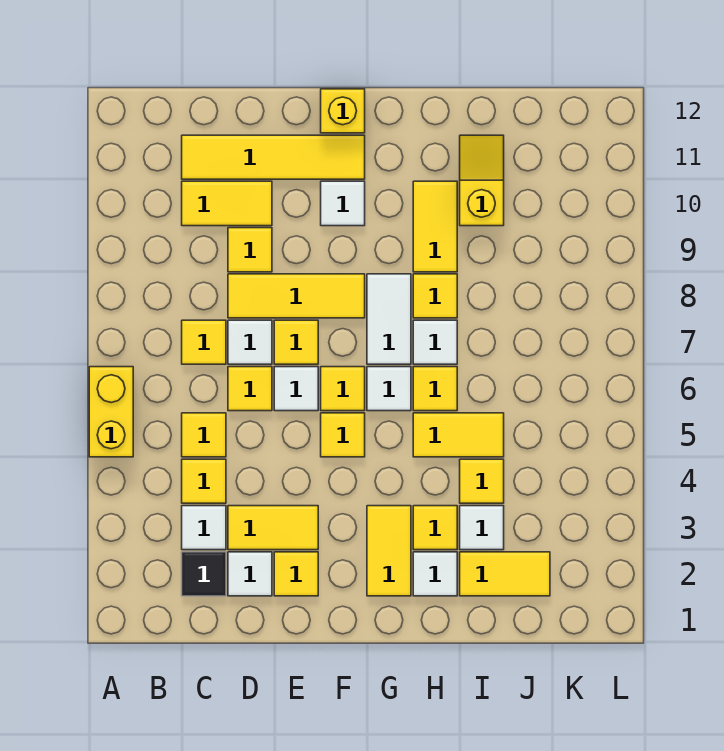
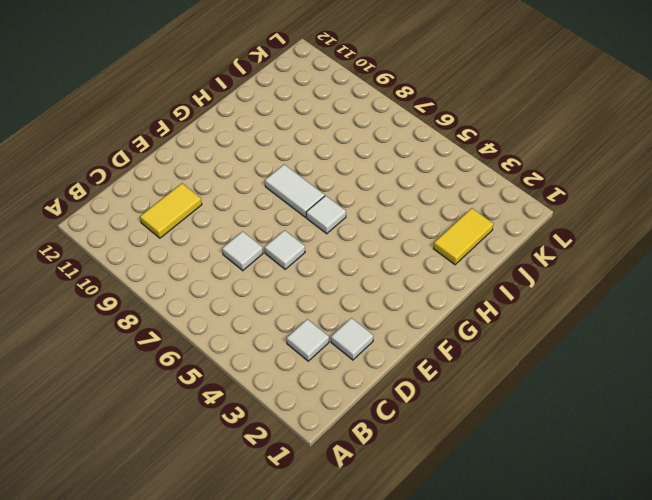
none -> yellow 1x2 brick [89,367,133,457]
none -> black 1x1 tile [182,552,226,596]
none -> yellow 1x1 tile [182,459,226,503]
none -> yellow 1x1 tile [182,413,226,457]

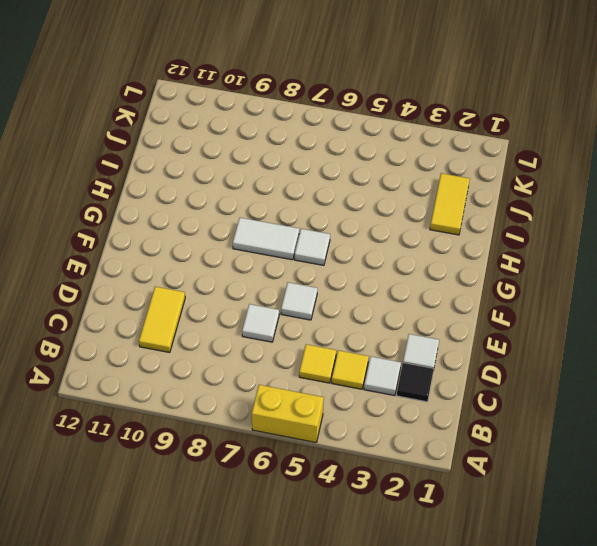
none -> yellow 1x1 tile [182,320,226,364]
none -> yellow 1x4 tile [182,135,365,179]
none -> yellow 1x2 tile [228,506,318,550]
none -> yellow 1x1 tile [228,367,272,411]

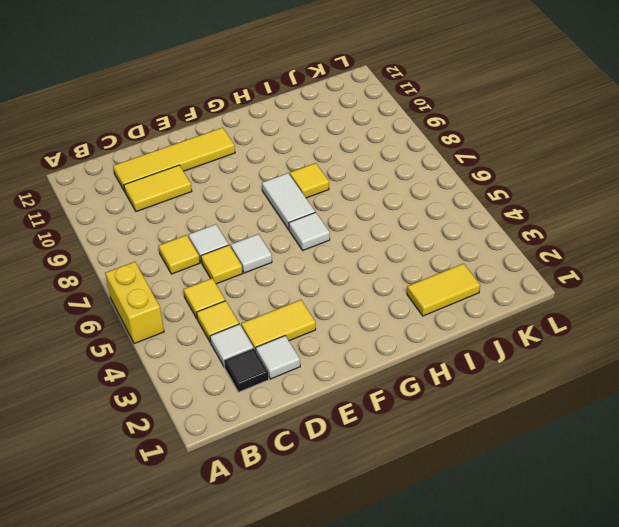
none -> yellow 1x3 tile [228,274,365,318]
none -> yellow 1x1 tile [228,228,272,272]
none -> yellow 1x1 tile [274,552,318,596]
none -> yellow 1x1 tile [274,320,318,364]

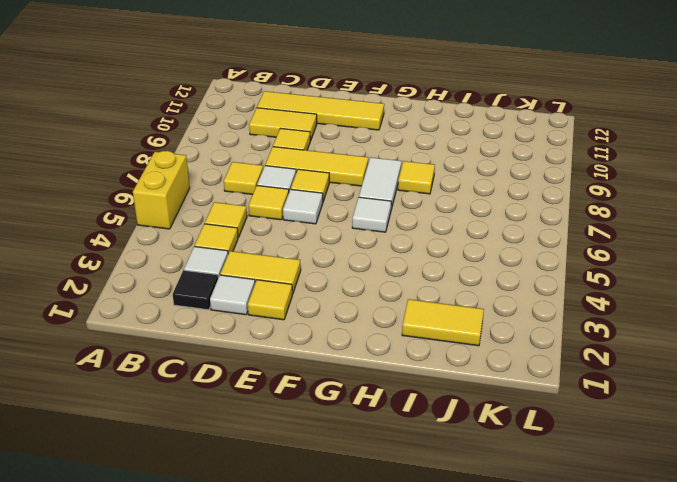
none -> yellow 1x1 tile [321,413,365,457]
none -> yellow 1x1 tile [321,367,365,411]
none -> white 1x1 tile [321,181,365,226]
none -> yellow 1x1 brick [321,89,365,133]

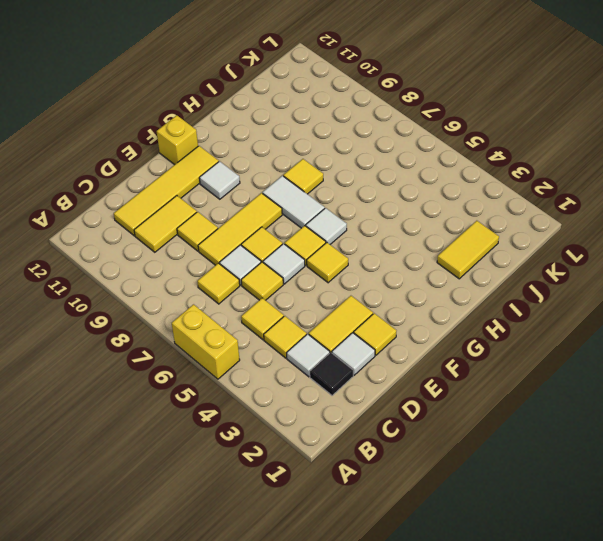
none -> yellow 1x2 tile [367,506,411,596]
none -> white 1x1 tile [413,552,457,596]
none -> yellow 1x1 tile [413,506,457,550]
none -> yellow 1x2 tile [413,413,504,457]

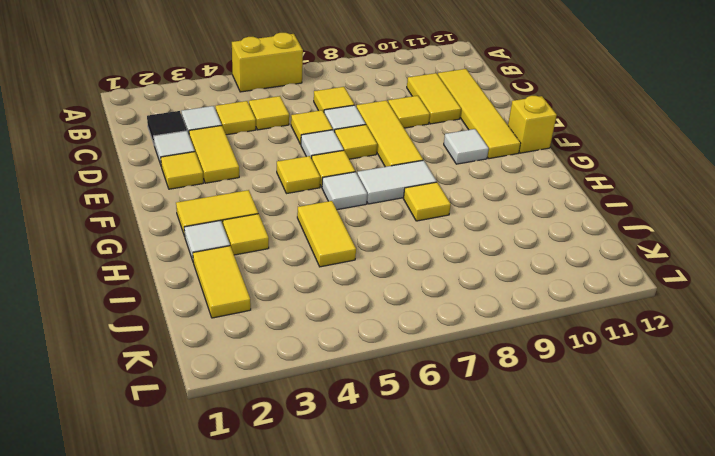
none -> yellow 1x1 tile [413,367,457,411]
none -> white 1x1 tile [413,320,457,364]
none -> yellow 1x2 tile [413,181,457,272]
none -> white 1x1 tile [460,506,504,550]

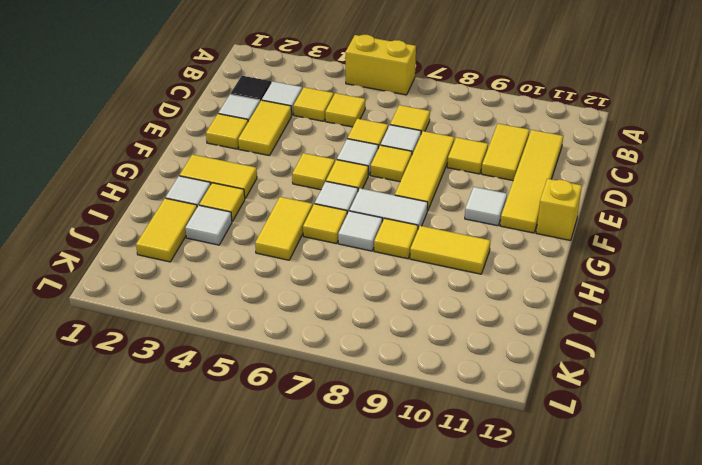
none -> yellow 1x1 tile [460,459,504,503]
none -> yellow 1x2 slope [460,135,504,226]

